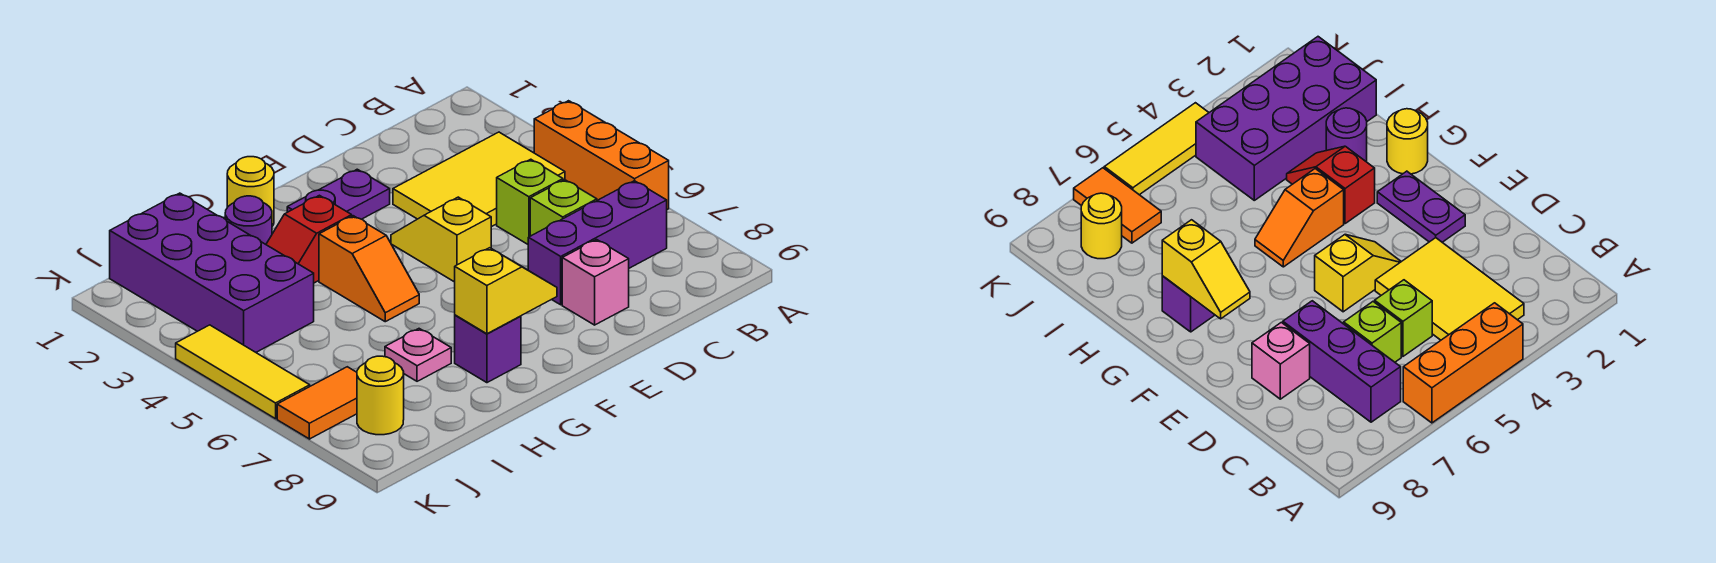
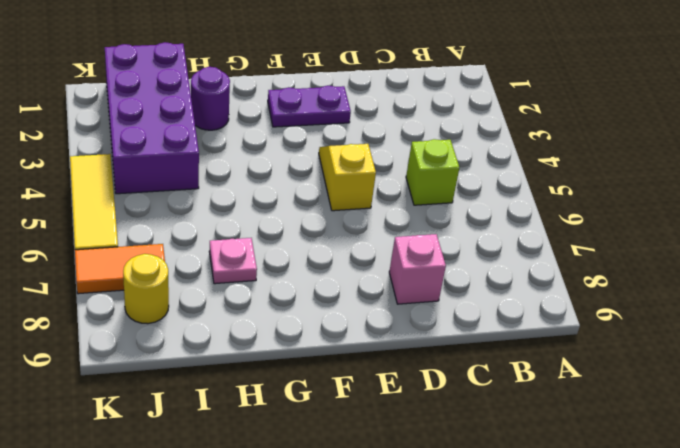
none -> orange 1x3 brick [534,101,669,210]
none -> yellow 2x3 tile [393,132,565,227]
none -> purple 1x3 brick [528,181,667,305]

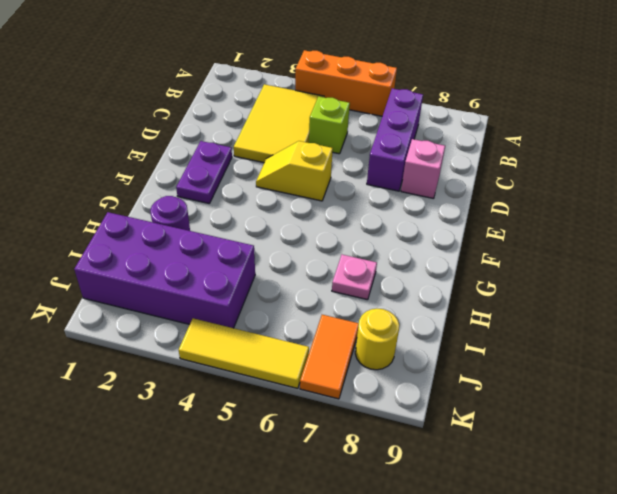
none -> lime 1x1 brick [530,180,597,236]
none -> yellow 1x1 round brick [227,157,274,226]
none -> red 1x2 slope [266,195,352,283]

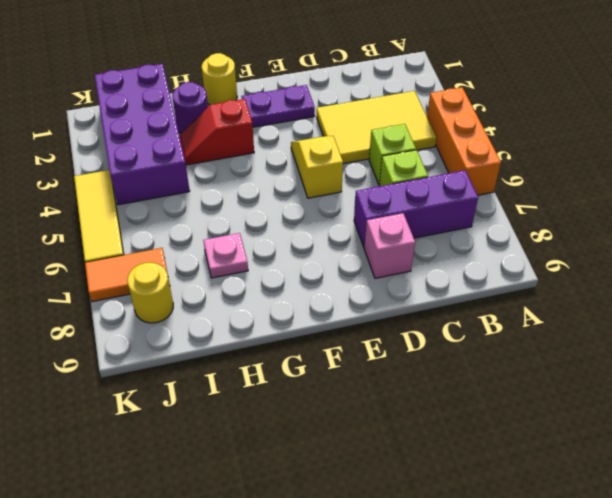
none -> orange 1x2 slope [319,216,419,322]
none -> purple 1x1 brick [455,315,521,383]
none -> yellow 1x2 slope [455,248,557,334]

